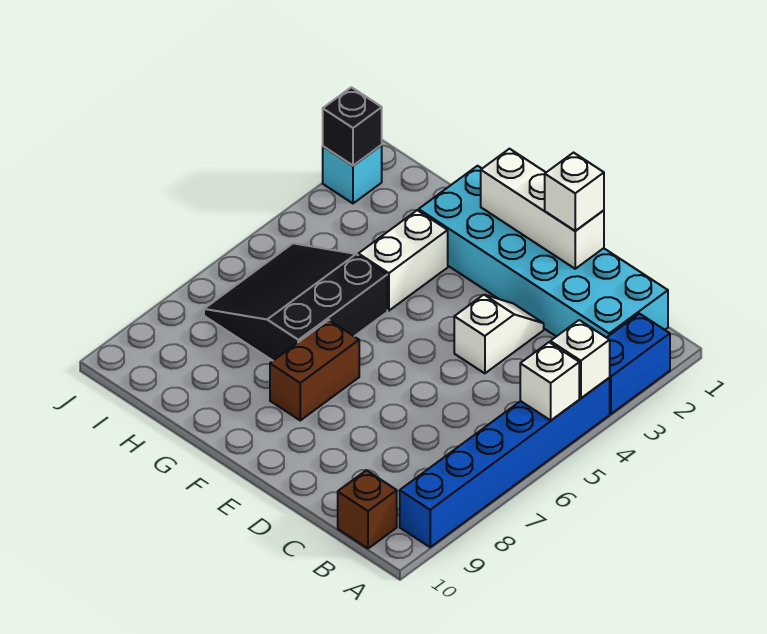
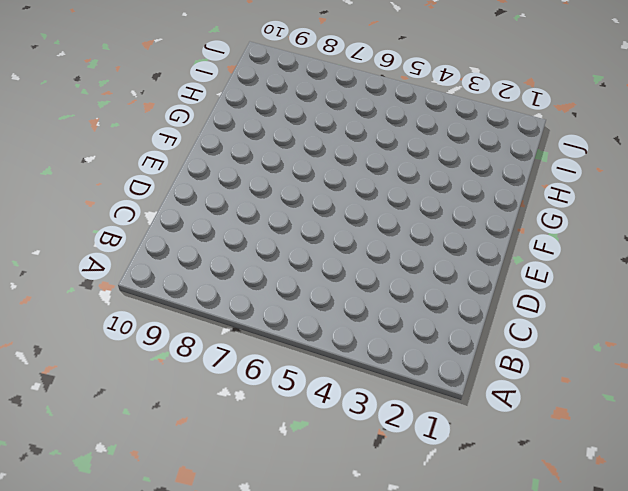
none -> blue 1x2 brick [607,314,670,414]
none -> blue 1x6 brick [400,378,610,547]
none -> cyan 2x6 brick [419,166,668,338]

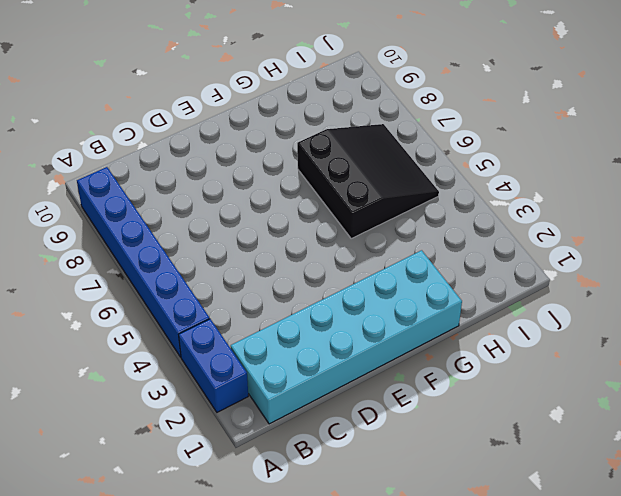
none -> brown 1x1 brick [338,470,397,549]
none -> white 1x2 slope [454,295,544,373]
none -> brown 1x2 brick [270,320,359,420]

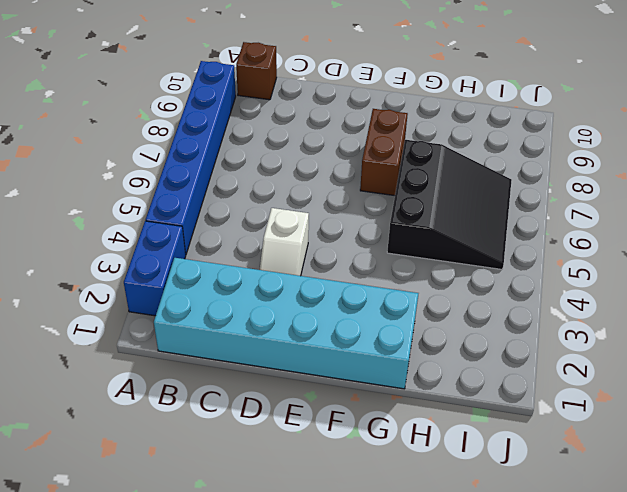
none -> white 1x2 brick [358,210,448,311]
none -> cyan 1x1 brick [323,145,382,203]
none -> white 1x1 brick [550,320,610,398]

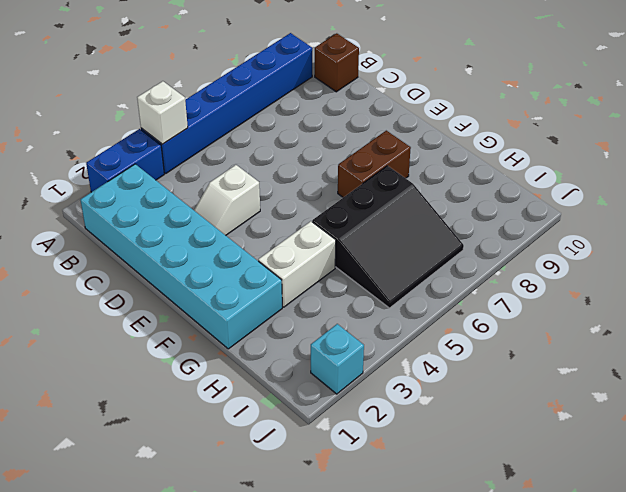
none -> white 1x1 brick [520,342,579,420]
none -> white 1x3 brick [481,149,604,269]
none -> black 1x1 brick [323,87,382,165]

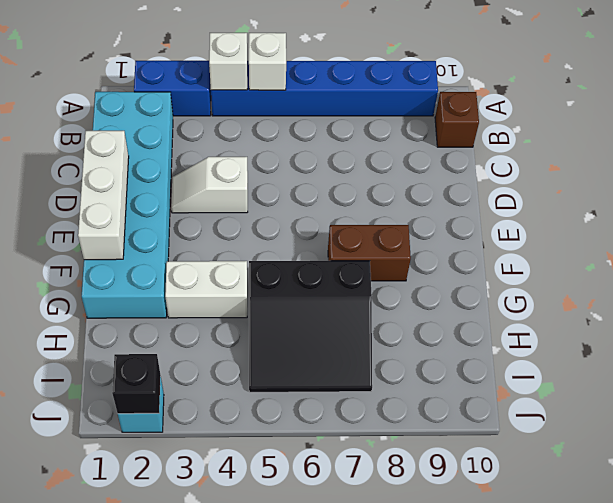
none -> white 1x1 brick [545,153,604,231]

